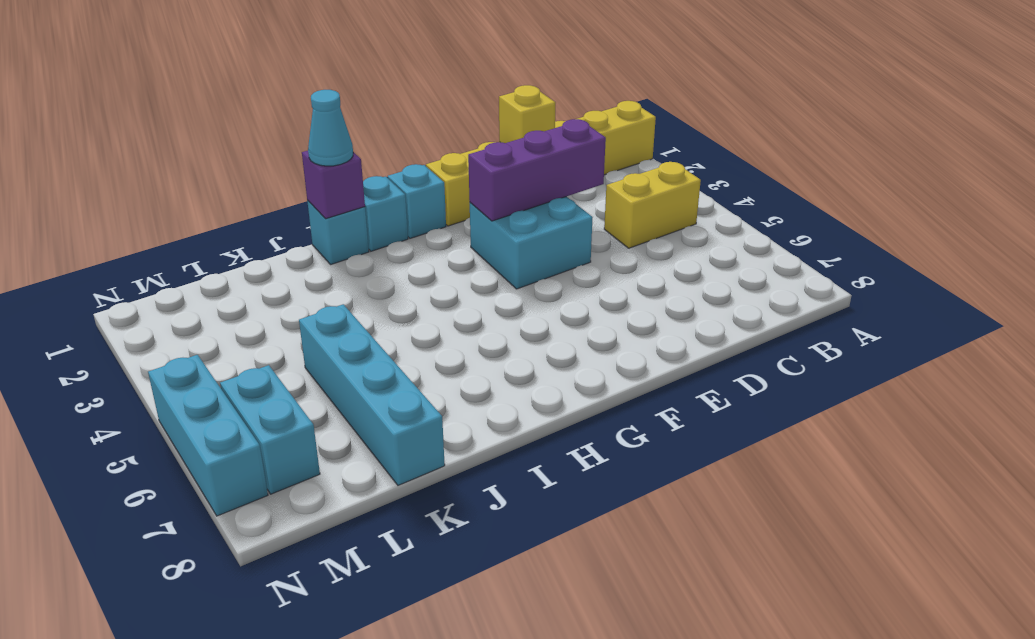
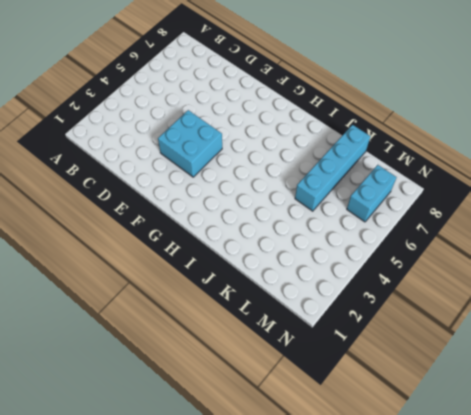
none -> yellow 1x6 brick [426,101,656,226]
none -> yellow 1x2 brick [604,162,701,248]
none -> cyan 1x1 brick [388,164,446,238]

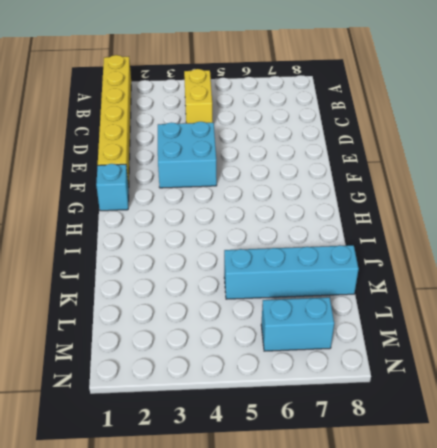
none -> cyan 1x1 brick [363,176,408,251]
none -> cyan 1x1 brick [307,200,369,265]
none -> cyan 1x3 brick [148,355,268,516]

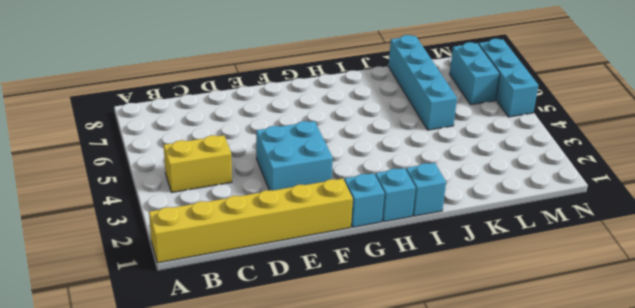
none -> yellow 1x1 brick [499,85,556,143]
none -> purple 1x3 brick [468,119,606,221]
none -> purple 1x1 brick [302,151,365,219]

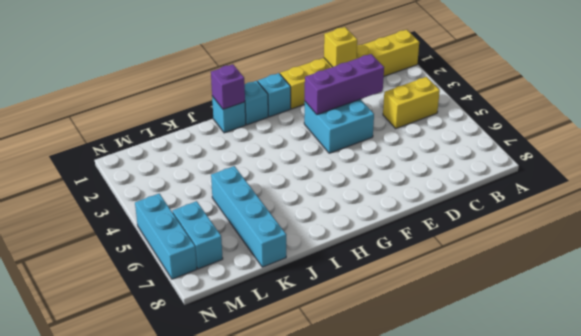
none -> cyan 1x1 cone [308,90,353,166]

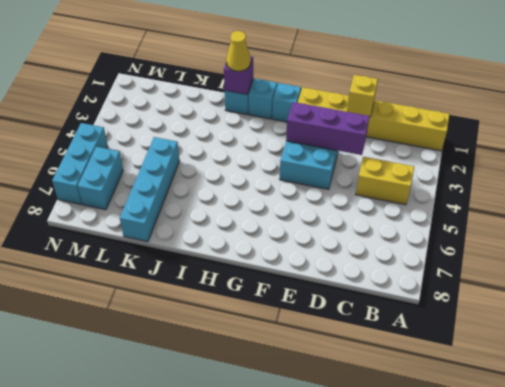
yellow 1x1 cone [226,31,251,71] -> cyan 1x1 cone [308,90,353,166]

